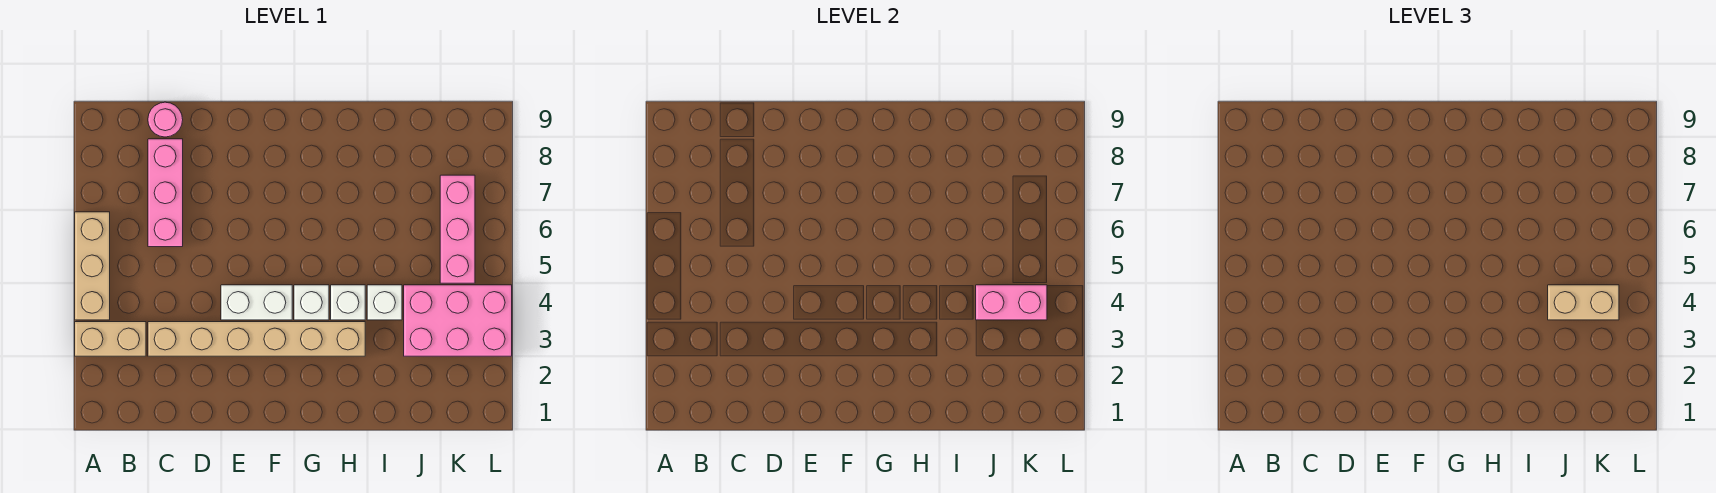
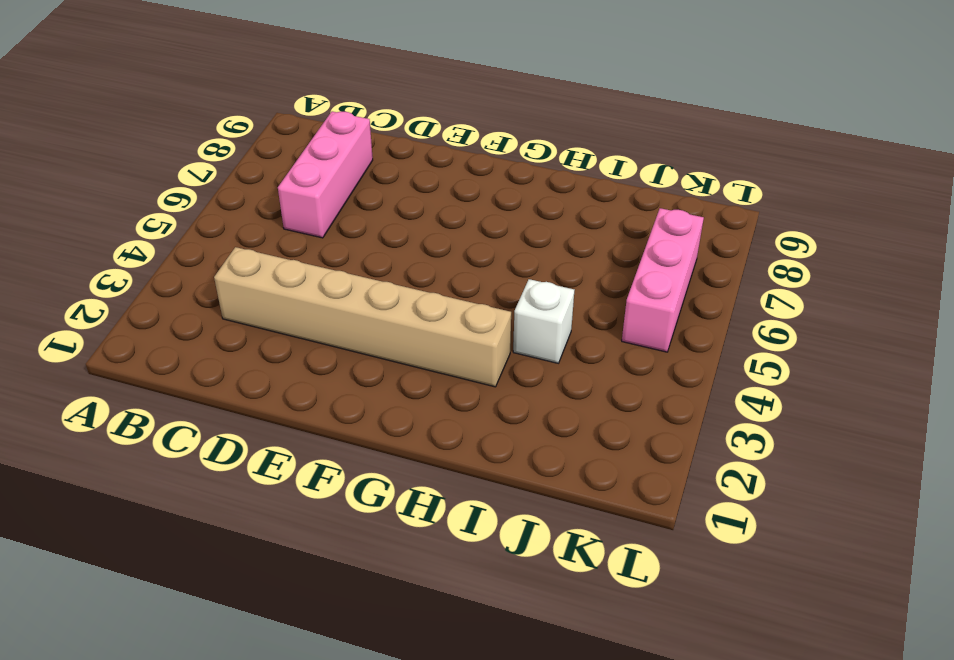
none -> tan 1x2 brick [75,322,146,356]
none -> tan 1x3 brick [75,212,110,320]
none -> pink 1x1 round brick [148,102,183,137]

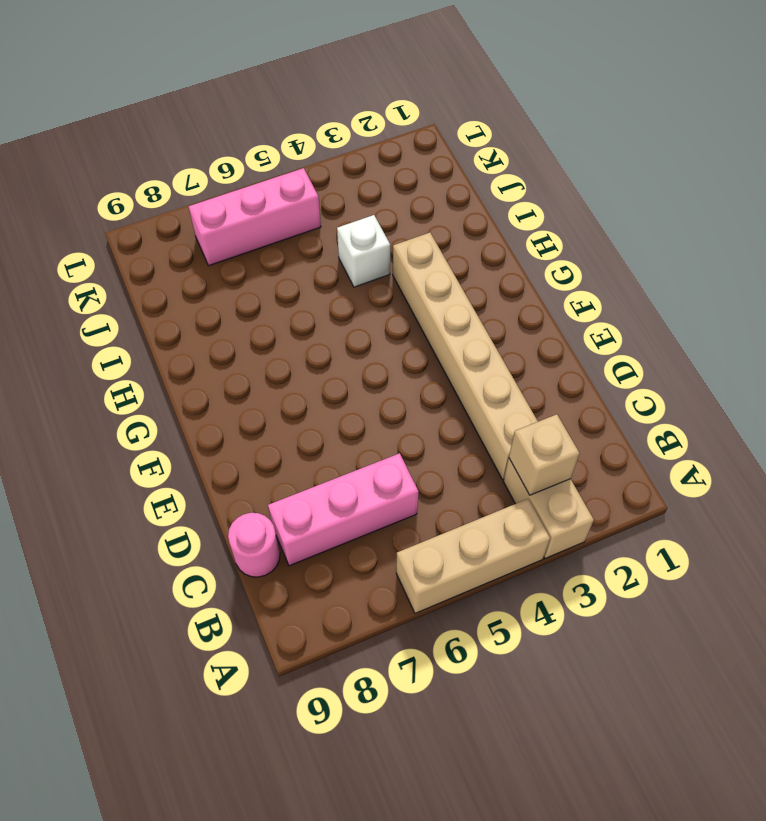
tan 1x1 brick [509,414,580,495] -> none
none -> white 1x2 brick [221,285,292,320]
none -> white 1x1 brick [294,285,329,320]
none -> white 1x1 brick [331,285,365,320]

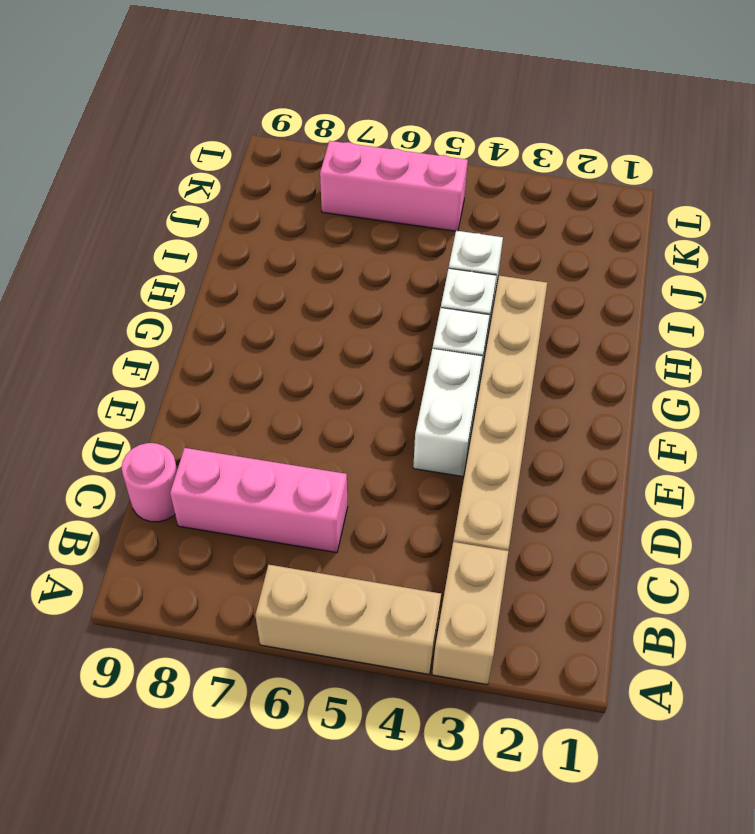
none -> pink 2x3 brick [404,285,512,356]
none -> pink 1x2 brick [976,285,1047,320]
none -> tan 1x2 brick [1548,285,1619,320]

